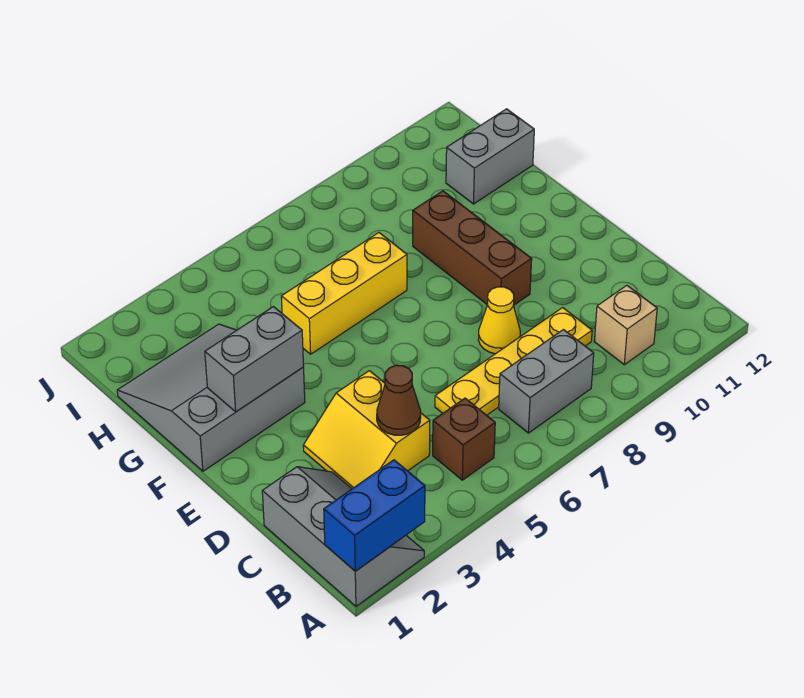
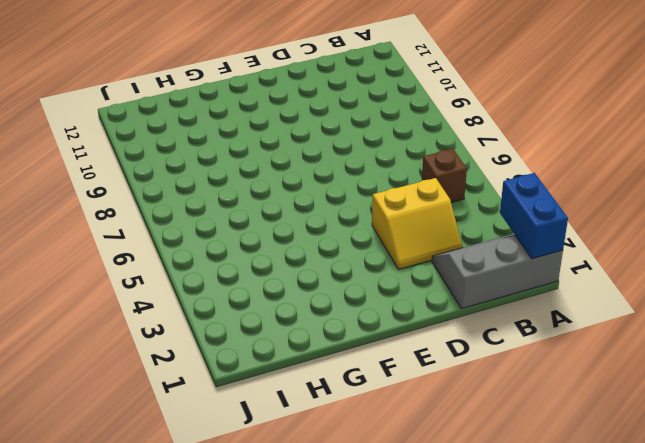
none -> grey 1x2 brick [499,330,594,433]
none -> tan 1x1 brick [594,285,657,365]
none -> yellow 1x4 plate [435,308,592,415]

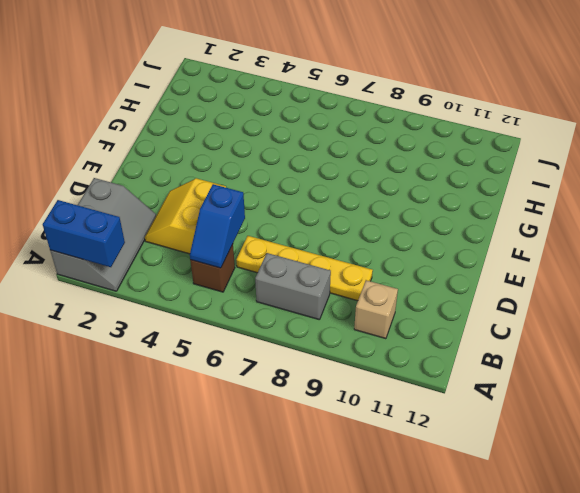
blue 1x2 slope [190,184,245,268] -> none
none -> yellow 1x1 cone [478,287,520,354]
none -> brown 1x3 brick [413,191,532,306]
none -> grey 3x3 slope [117,324,305,471]

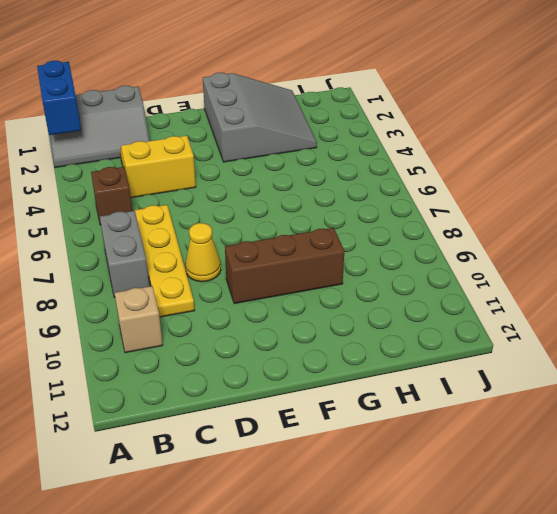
none -> yellow 1x3 brick [281,233,407,354]
none -> grey 1x2 brick [446,109,534,204]
none -> brown 1x1 cone [377,365,421,435]

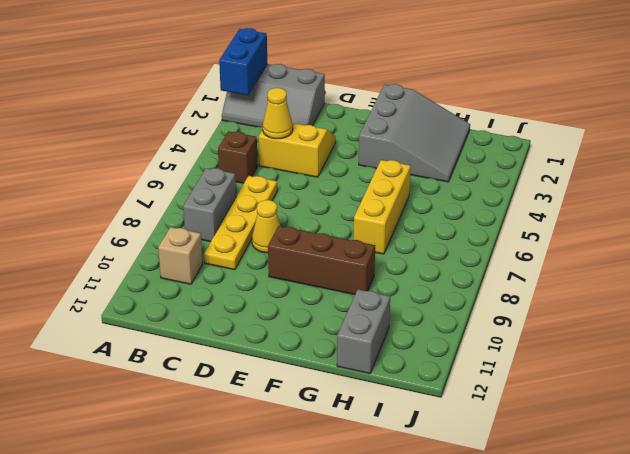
yellow 1x1 cone [263,88,293,139] -> brown 1x1 cone [377,365,421,435]
none -> grey 1x2 brick [205,307,304,412]

